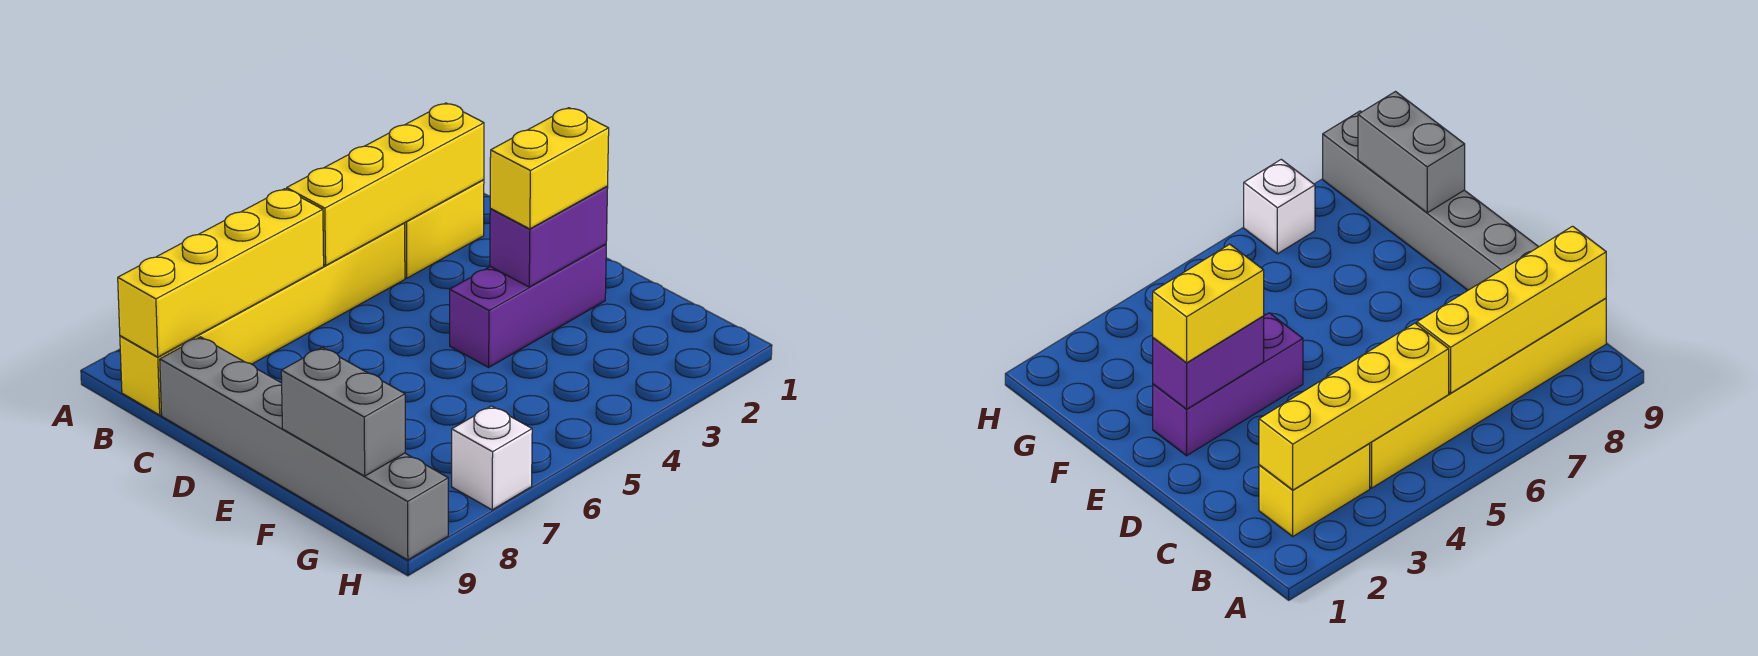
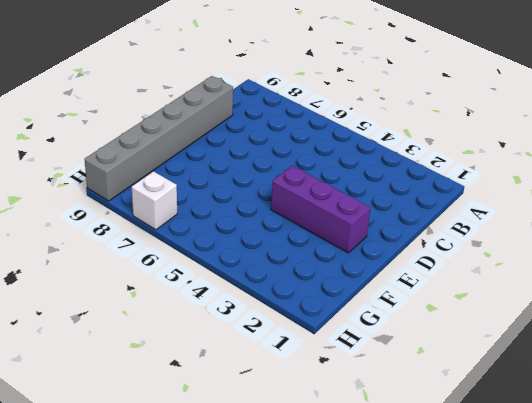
none -> yellow 1x2 brick [405,180,484,278]
none -> yellow 1x6 brick [120,223,405,415]

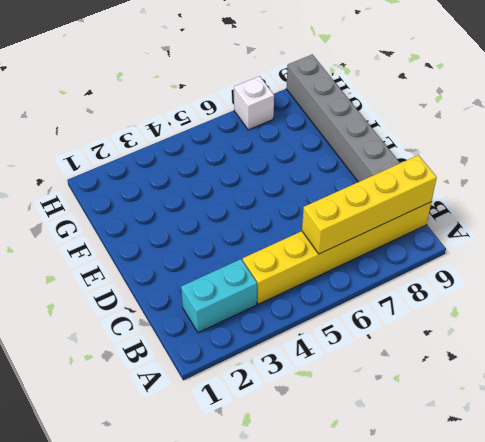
cyan 1x2 brick [181,259,257,333] -> yellow 1x2 brick [405,180,484,278]
none -> purple 1x3 brick [450,244,606,367]
none -> yellow 1x4 brick [287,103,484,265]

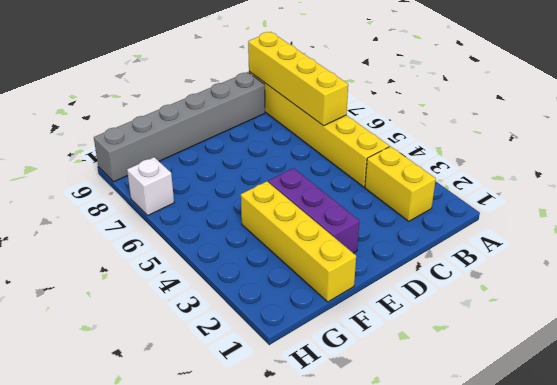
yellow 1x4 brick [241,181,356,302] -> yellow 1x4 brick moved to [287,103,484,265]
none -> purple 1x2 brick [490,186,608,287]
none -> grey 1x2 brick [281,347,405,476]

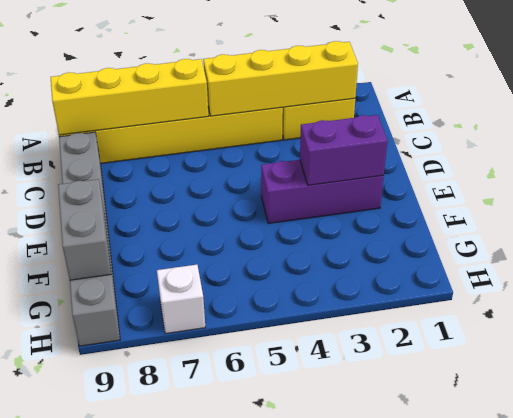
none -> yellow 1x2 brick [490,108,609,229]

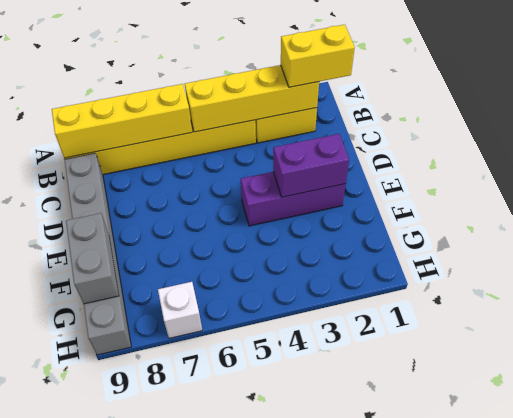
yellow 1x2 brick [281,25,355,87] -> yellow 1x2 brick moved to [490,108,609,229]

